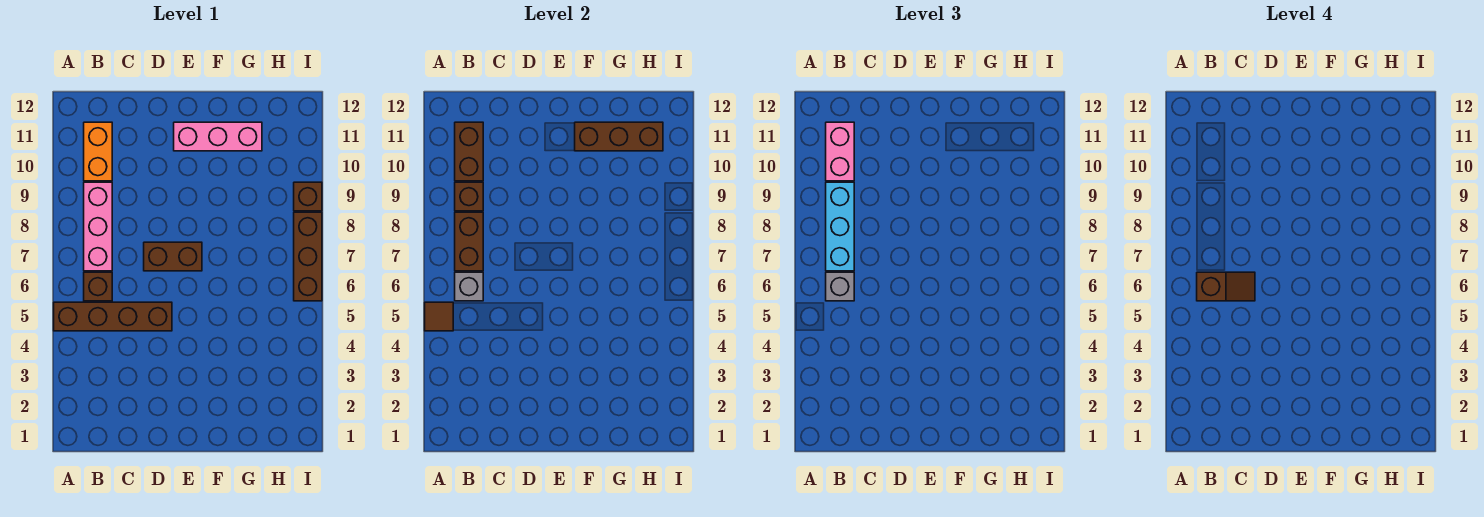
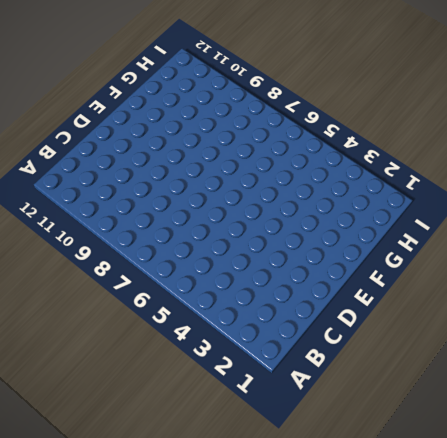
none -> brown 1x4 brick [54,302,172,331]
none -> brown 1x1 brick [84,272,112,301]
none -> pink 1x3 brick [84,182,112,271]

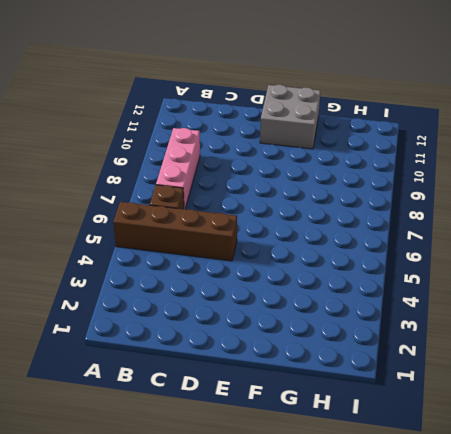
grey 2x2 brick [260,85,320,149] -> pink 1x3 brick [174,122,262,151]
none -> orange 1x2 brick [84,122,112,181]
none -> brown 1x2 brick [144,242,202,271]
none -> brown 1x3 brick [294,212,322,301]

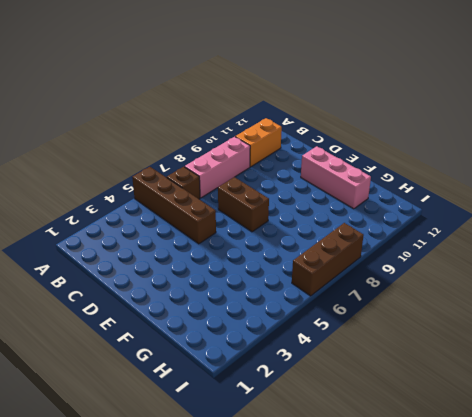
none -> brown 1x1 brick [294,182,322,211]
none -> brown 1x1 tile [425,302,453,331]
none -> grey 1x1 brick [455,272,483,301]

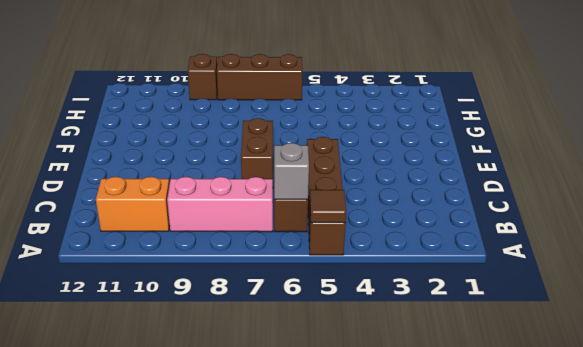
none -> pink 1x3 brick [174,122,262,151]
none -> brown 1x2 brick [455,212,483,271]
none -> brown 1x1 brick [455,182,483,211]

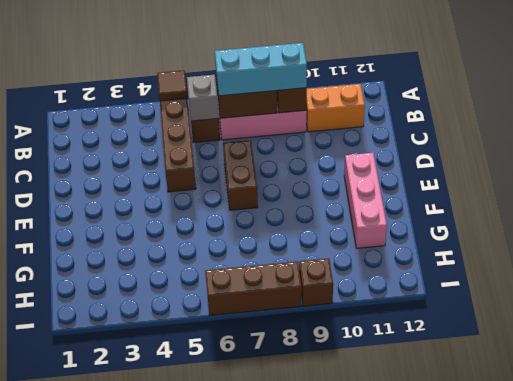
none -> brown 1x2 brick [455,122,483,181]
none -> brown 1x3 brick [575,122,663,151]
none -> grey 1x1 brick [826,272,854,301]

